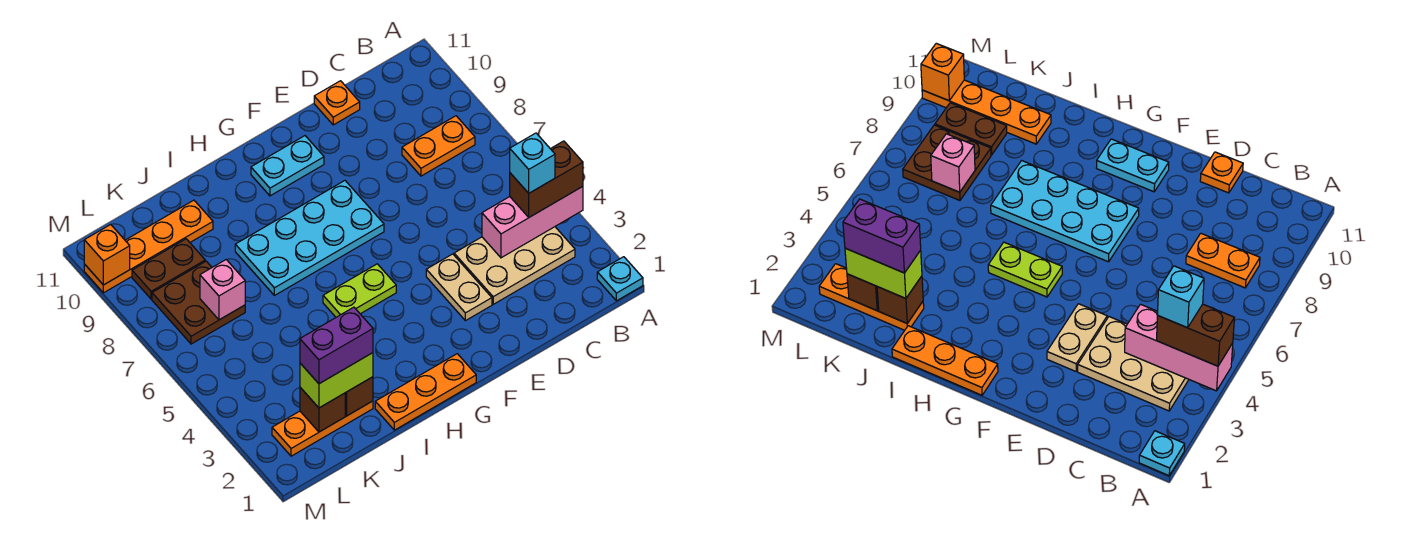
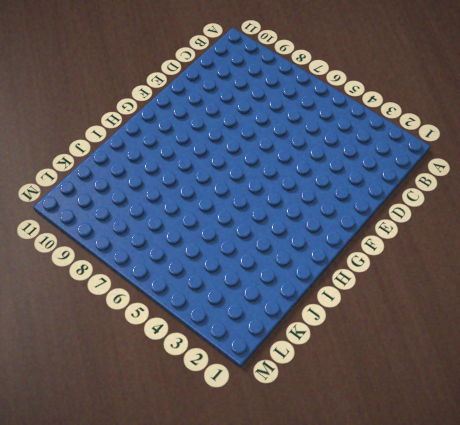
none -> cyan 1x1 plate [597,257,643,301]
none -> tan 2x3 plate [454,227,575,304]
none -> orange 1x2 plate [402,116,475,176]

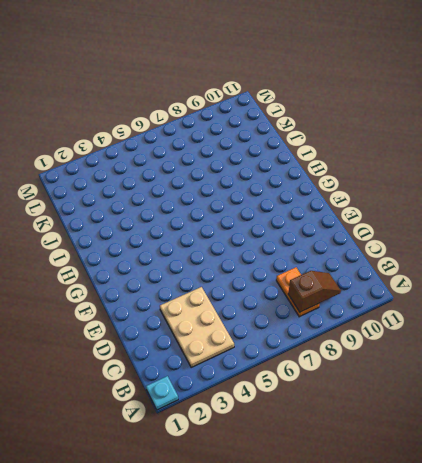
brown 1x2 slope [288,271,341,312] -> none
none -> orange 1x1 plate [314,81,360,125]
none -> tan 1x2 plate [426,254,492,321]
none -> cyan 2x4 plate [235,181,384,295]

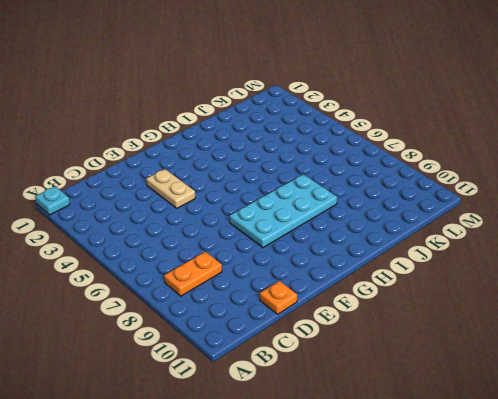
none -> tan 2x3 plate [454,227,575,304]
none -> cyan 1x2 plate [251,136,324,196]
none -> orange 1x3 plate [375,354,476,430]

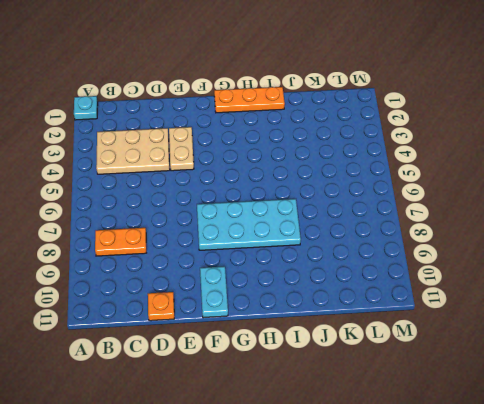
cyan 1x2 plate [200,266,228,318] -> cyan 1x2 plate turned to [251,136,324,196]
none -> lime 1x2 plate [323,264,396,317]
none -> orange 1x3 plate [272,401,373,456]
none -> orange 1x4 plate [84,200,213,293]

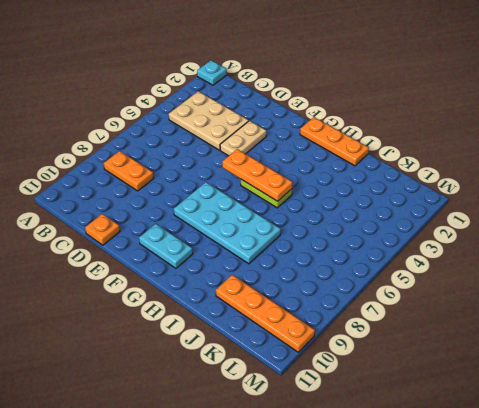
orange 1x3 plate [222,149,293,201] -> orange 1x3 plate moved to [272,401,373,456]
none -> brown 2x2 plate [152,261,245,344]
none -> brown 1x2 plate [132,239,205,299]
none -> pink 1x3 brick [482,186,583,258]

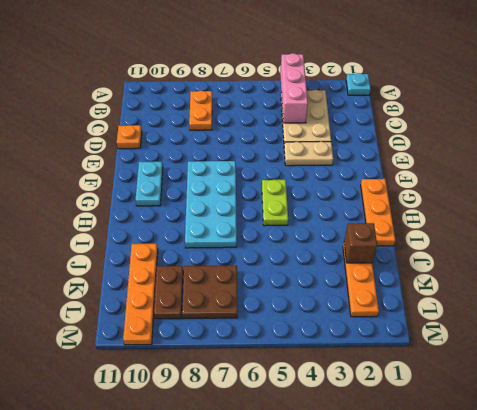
none -> brown 1x1 brick [300,387,345,432]
none -> pink 1x1 brick [200,260,245,320]
none -> orange 1x1 brick [84,225,130,285]

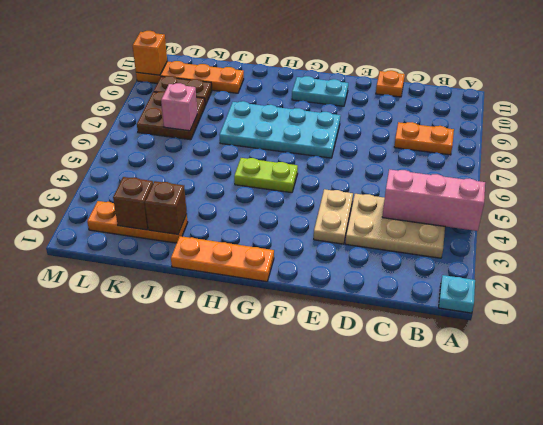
none -> brown 1x2 brick [510,141,583,217]
none -> lime 1x2 brick [300,353,373,408]
none -> cyan 1x1 brick [510,133,555,193]

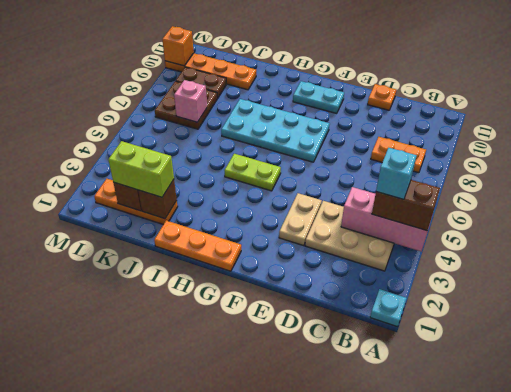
none -> purple 1x2 brick [300,307,373,384]

